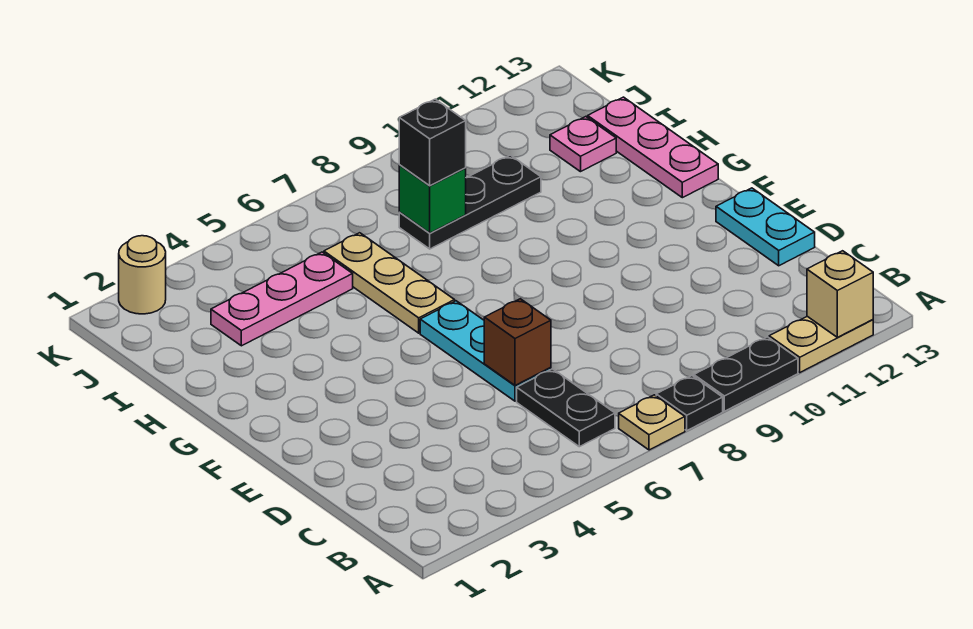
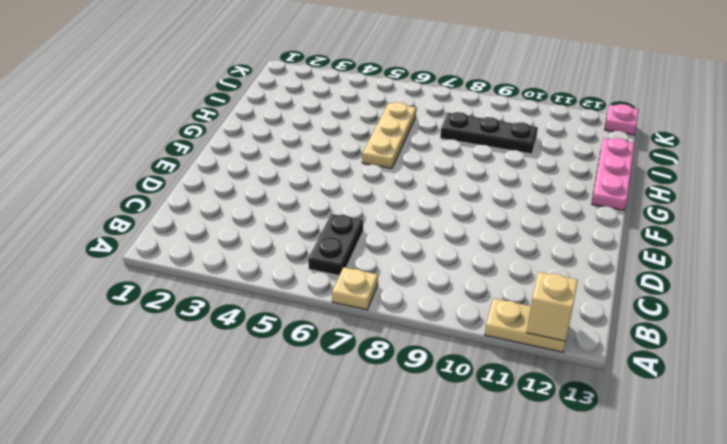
pink 1x1 plate [605,104,639,135] -> pink 1x1 plate moved to [550,117,616,172]
none -> black 1x1 plate [656,376,723,430]
none -> black 1x2 plate [694,337,798,411]
none -> cyan 1x3 plate [420,301,551,401]

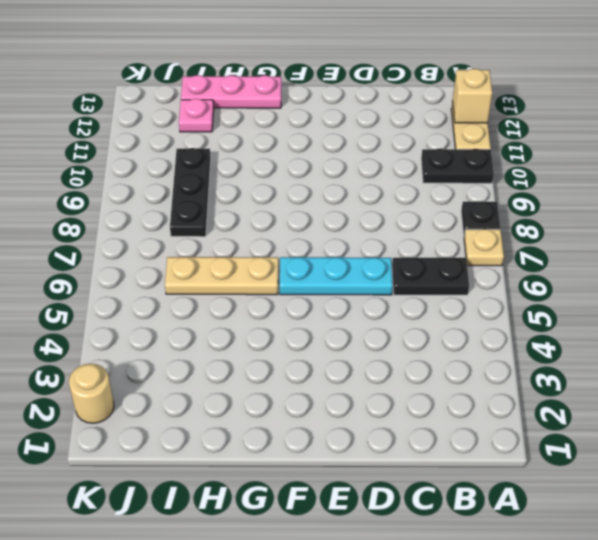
black 1x2 plate [421,149,494,183] -> black 1x2 plate turned to [694,337,798,411]
none -> cyan 1x2 plate [716,188,815,266]
none -> pink 1x3 plate [211,252,353,346]
none -> brown 1x1 brick [484,299,551,385]

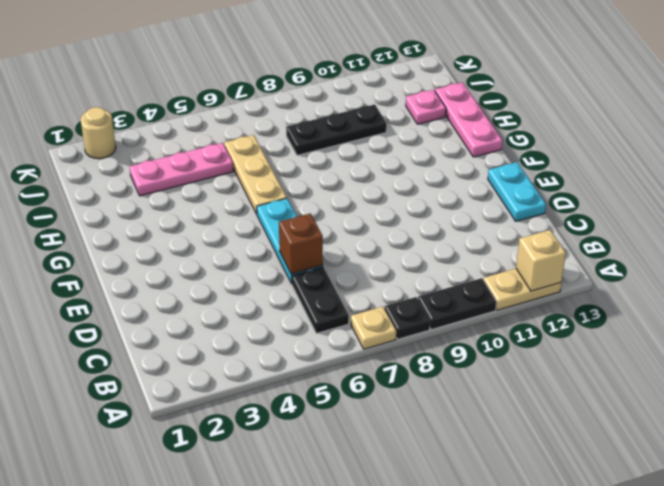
none -> green 1x1 brick [399,165,466,233]
none -> black 1x1 brick [399,99,466,186]

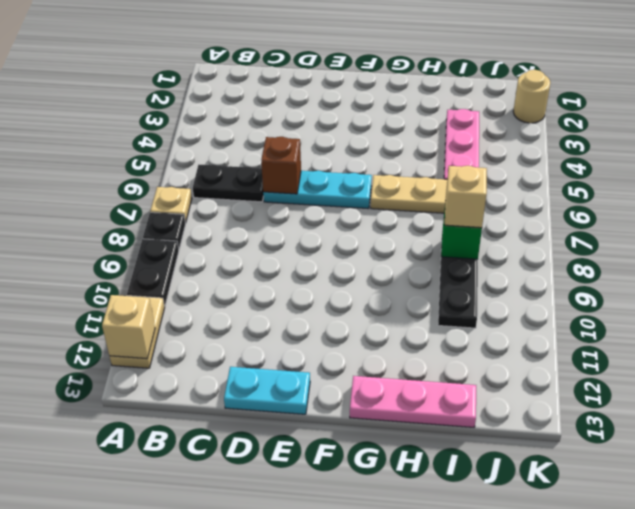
tan 1x1 brick [445,166,487,228] -> black 1x1 brick [399,99,466,186]
none -> pink 1x1 plate [550,117,616,172]

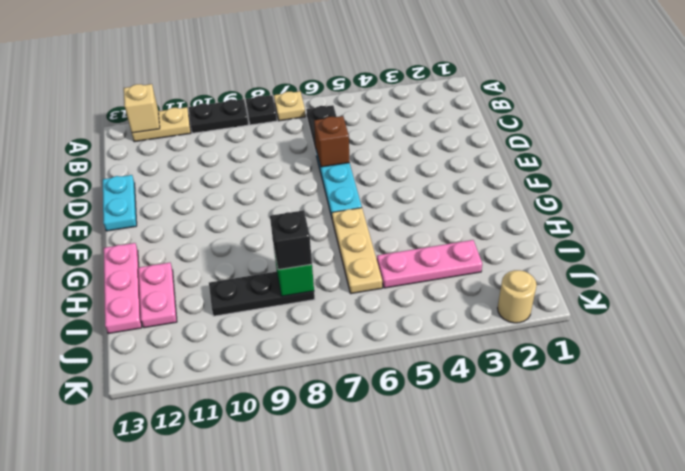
pink 1x2 plate [138,263,177,328] -> pink 1x1 plate [550,117,616,172]

